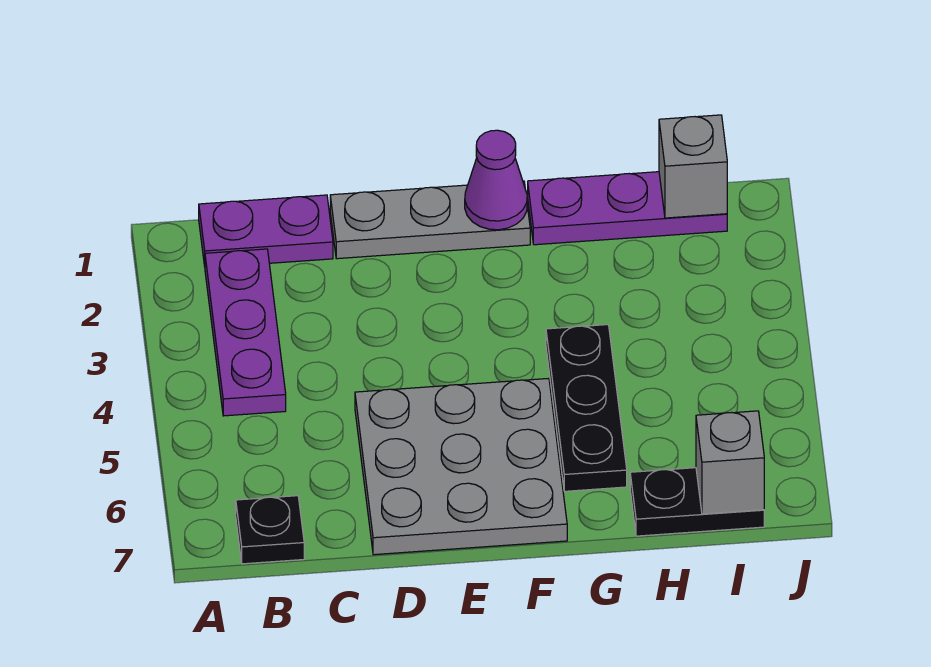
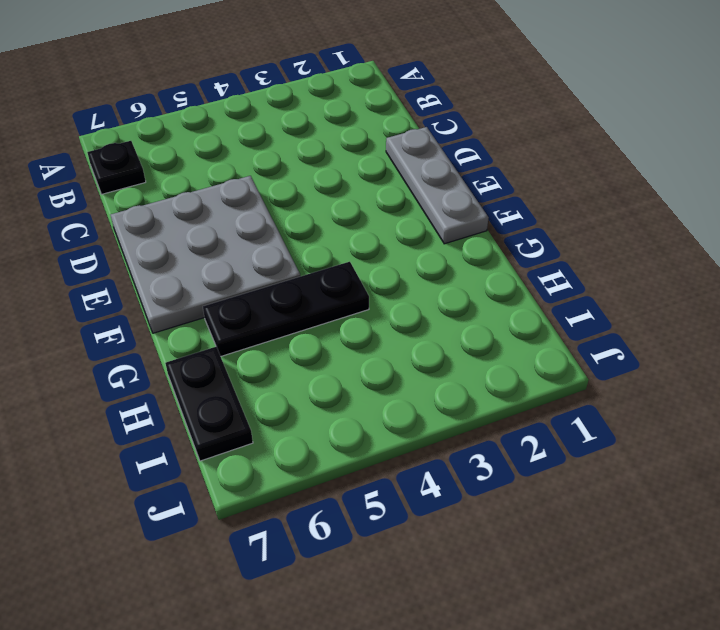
none -> purple 1x2 plate [199,195,333,266]
none -> purple 1x3 plate [205,249,286,416]

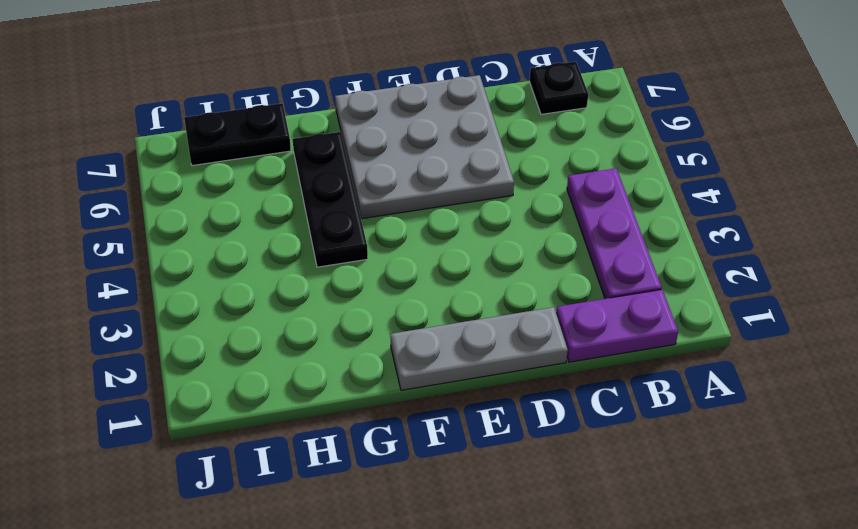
none -> purple 1x3 plate [527,172,727,245]
none -> purple 1x1 cone [465,130,527,230]

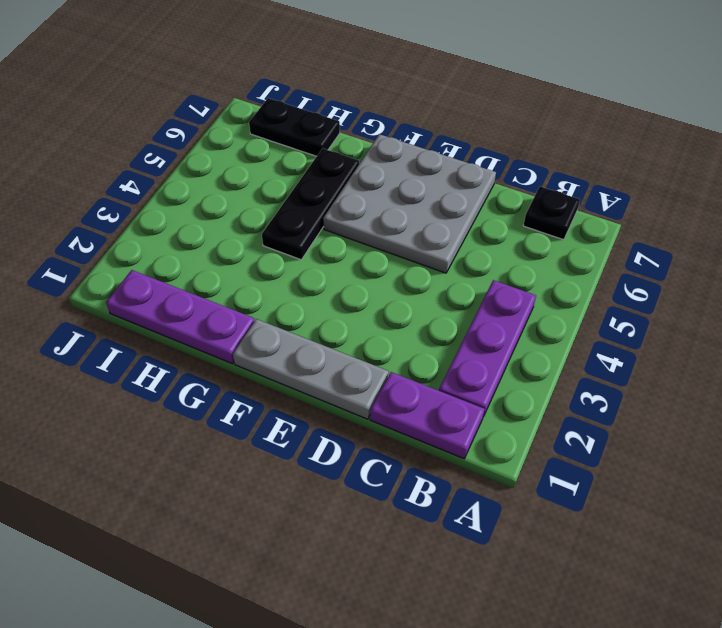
none -> purple 1x1 cone [465,130,527,230]
none -> grey 1x1 brick [659,115,727,218]

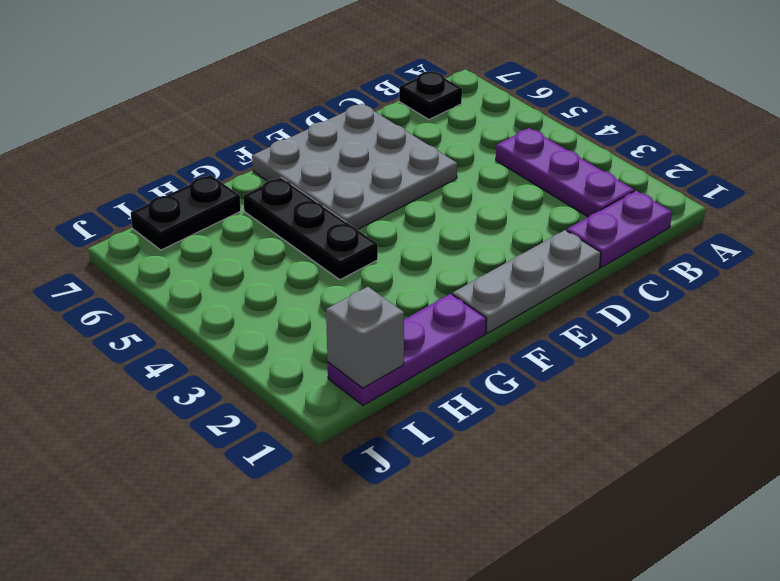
none -> purple 1x1 cone [465,130,527,230]
none -> grey 1x1 brick [696,411,764,514]

